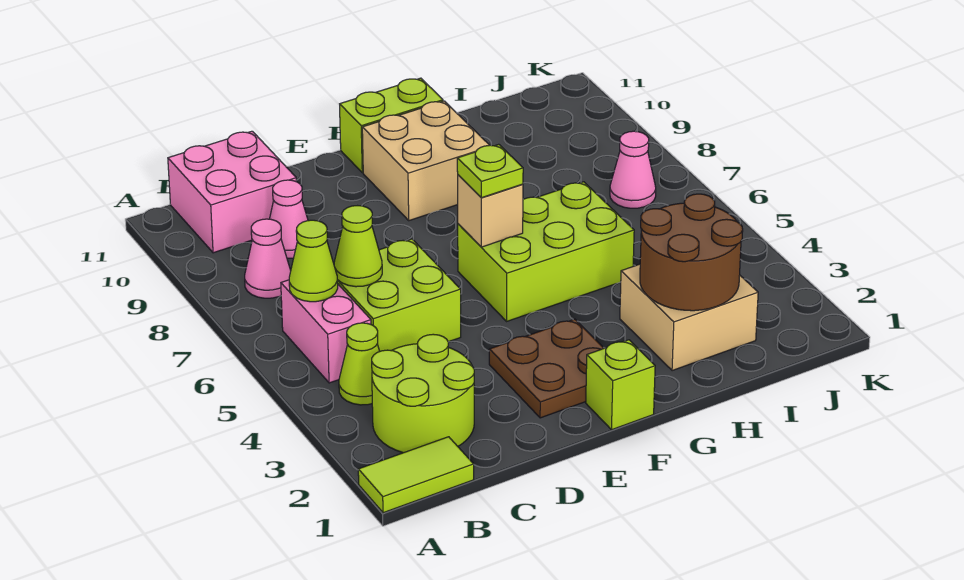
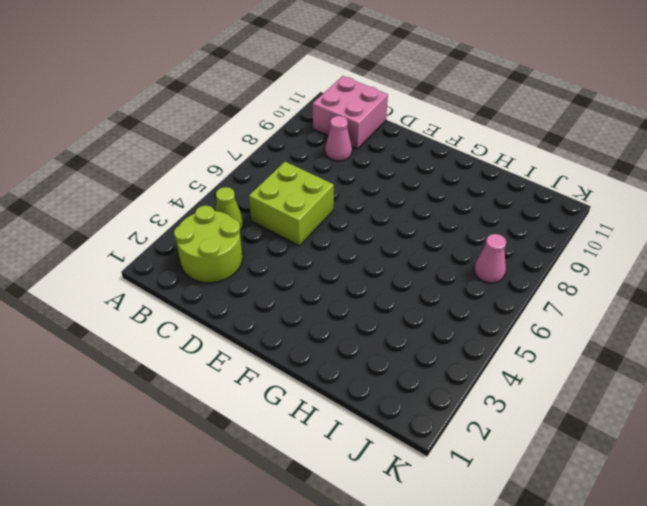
none -> lime 1x2 tile [358,437,474,513]
none -> pink 1x2 brick [281,280,371,383]
none -> pink 1x1 cone [245,219,291,298]

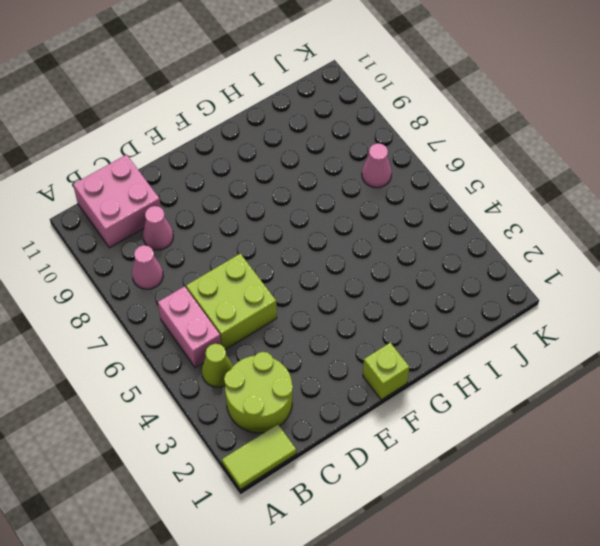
none -> brown 2x2 plate [489,319,604,418]
none -> lime 2x3 brick [458,182,634,321]
none -> tan 2x2 brick [362,101,490,221]

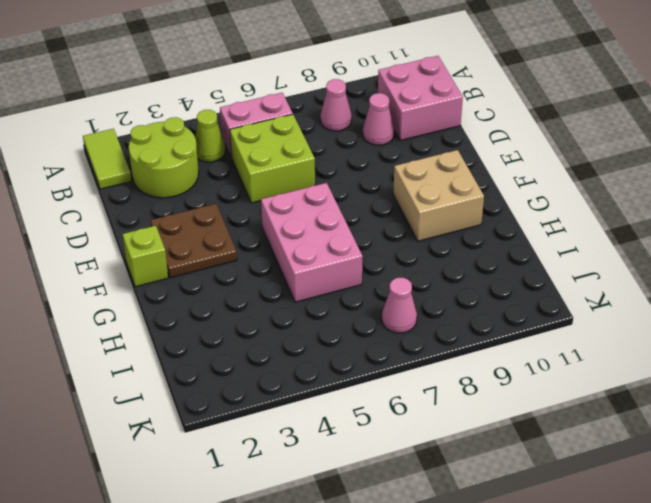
pink 2x3 brick [261,183,362,302] -> lime 2x3 brick [458,182,634,321]
none -> lime 1x2 brick [340,78,443,173]
none -> tan 2x2 brick [620,264,758,371]
none -> lime 1x1 cone [289,220,338,302]

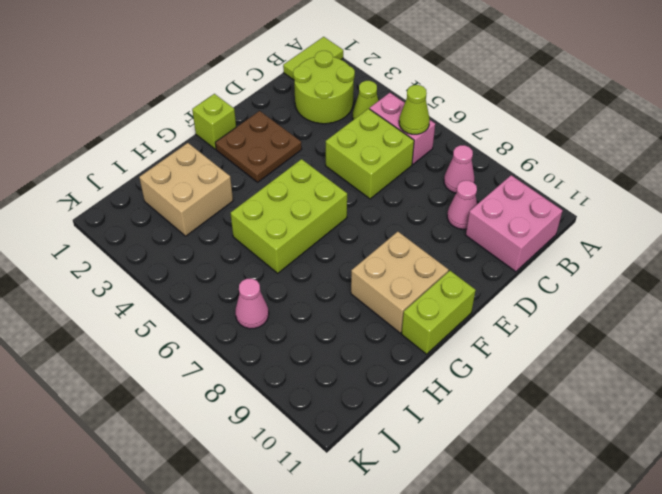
none -> lime 1x1 cone [334,206,382,287]
none -> tan 1x1 brick [458,175,523,247]
none -> brown 2x2 round brick [640,194,743,311]

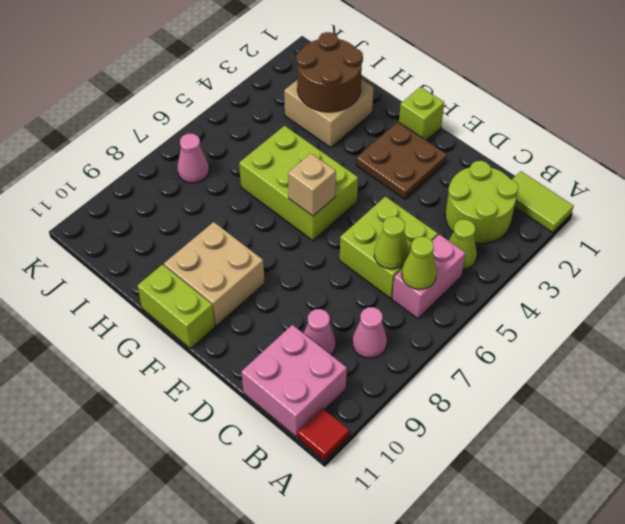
red 1x1 tile [298,408,349,461] -> none
none -> lime 1x1 plate [457,144,523,198]

